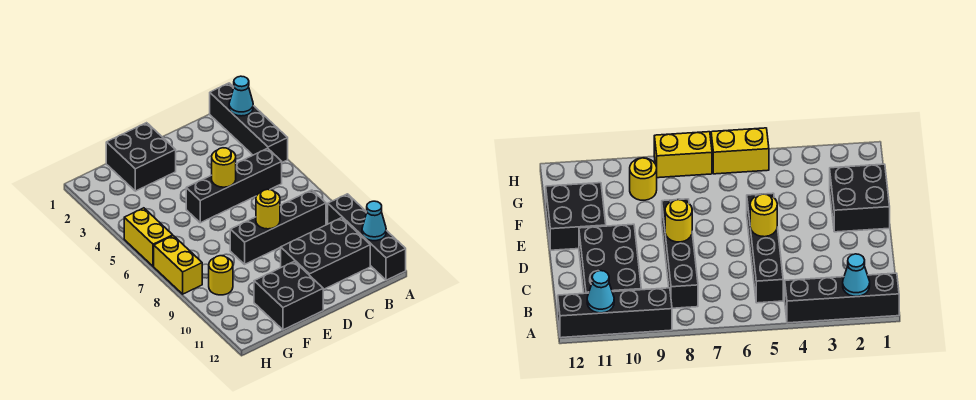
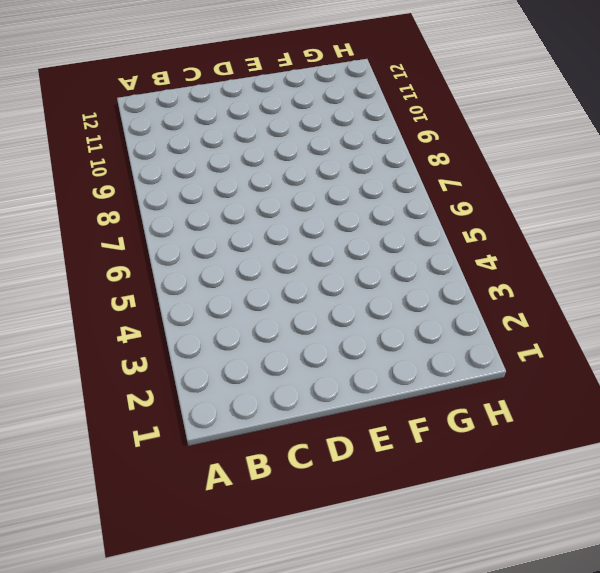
none -> black 1x4 brick [210,83,288,162]
none -> black 1x4 brick [328,194,406,280]
none -> black 1x4 brick [186,148,282,223]

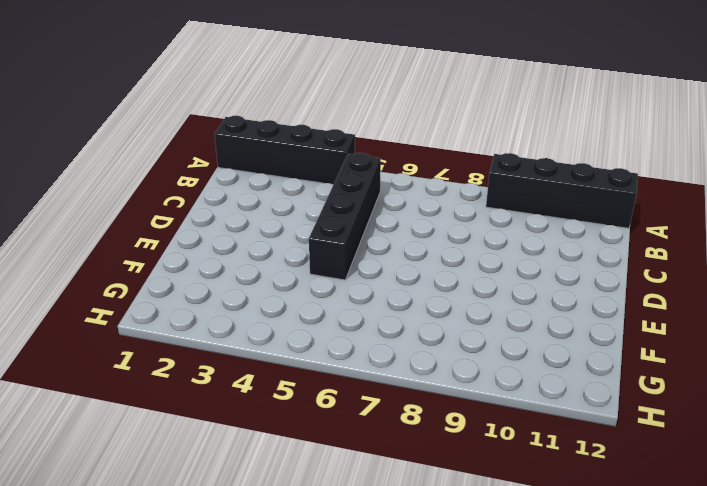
none -> black 1x4 brick [230,190,326,264]
none -> black 2x3 brick [281,218,370,290]
none -> black 2x2 brick [106,123,176,191]

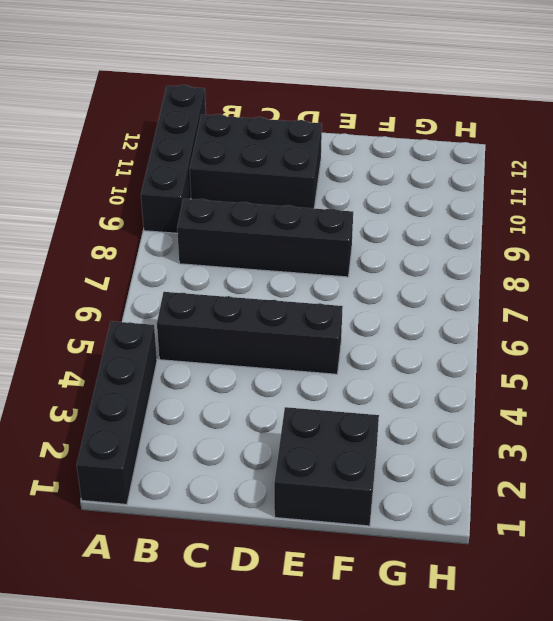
none -> black 2x2 brick [254,261,323,330]
none -> yellow 1x1 round brick [209,256,233,295]
none -> yellow 1x2 brick [124,208,173,266]

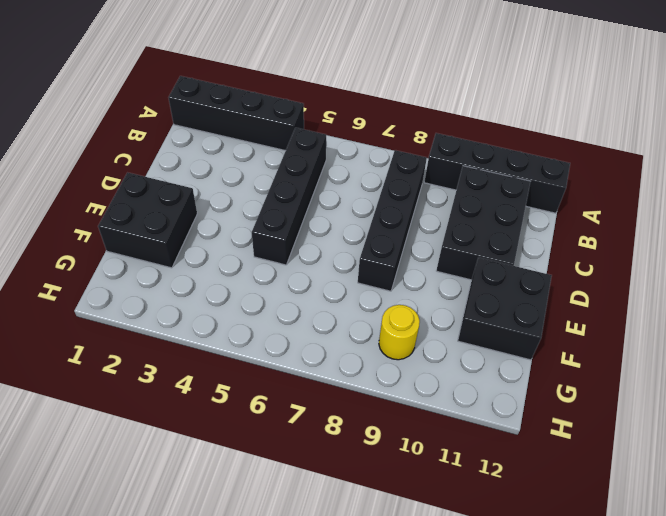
none -> yellow 1x2 brick [124,208,173,266]
none -> yellow 1x2 brick [154,236,202,294]
none -> cyan 1x1 cone [229,76,253,116]

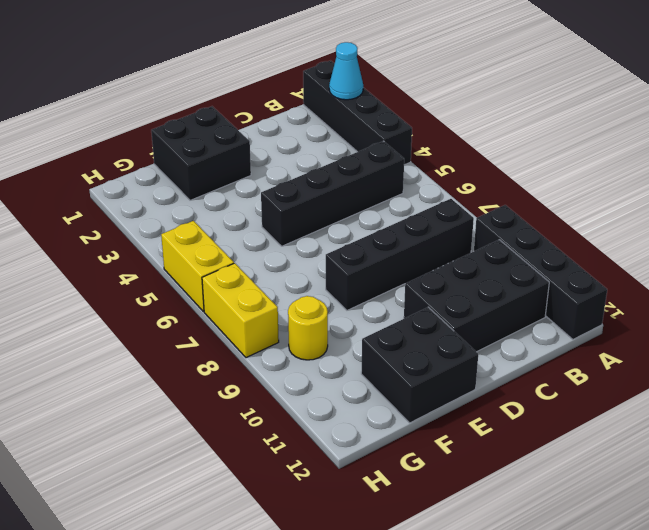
none -> cyan 1x1 cone [362,201,386,241]
none -> yellow 1x1 round brick [212,148,236,187]
none -> yellow 1x1 round brick [256,189,280,229]

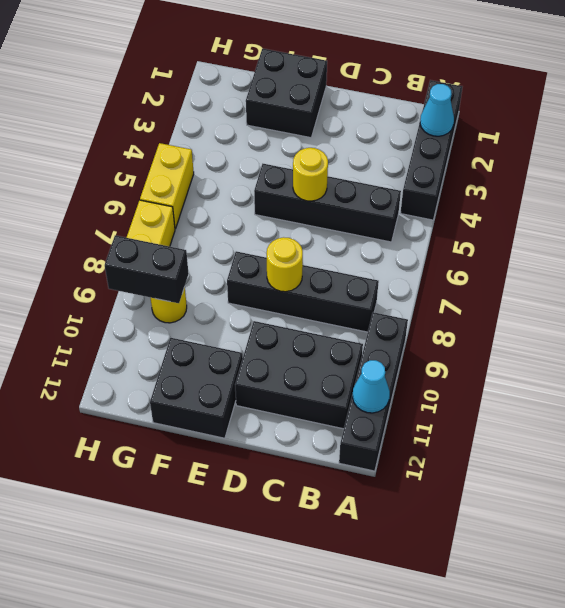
black 1x2 brick [105,235,189,303] -> none

